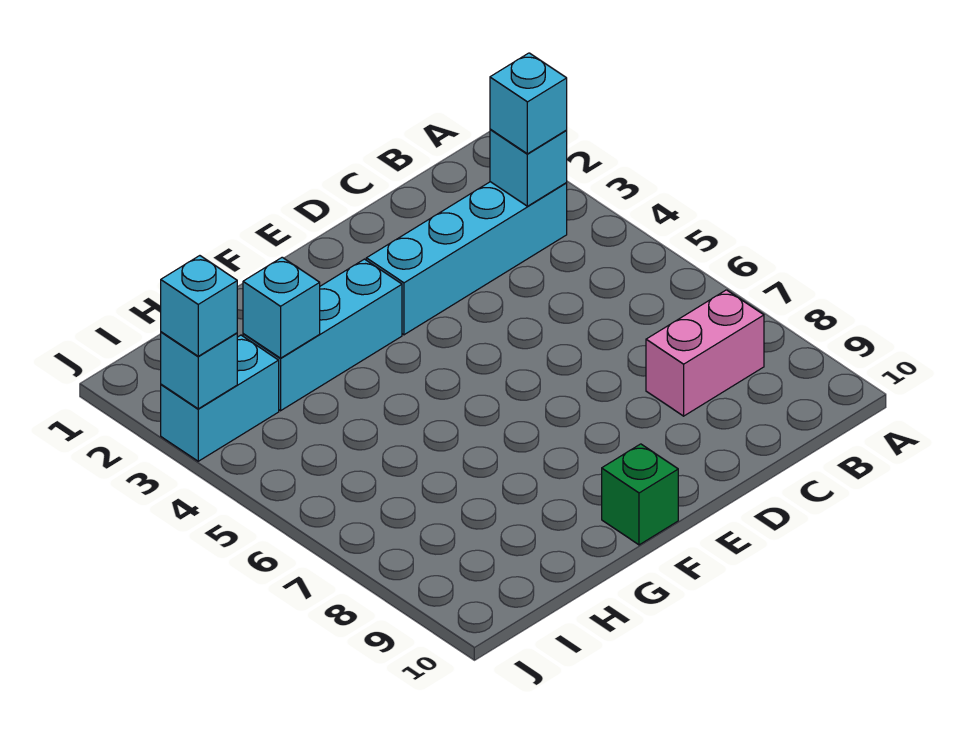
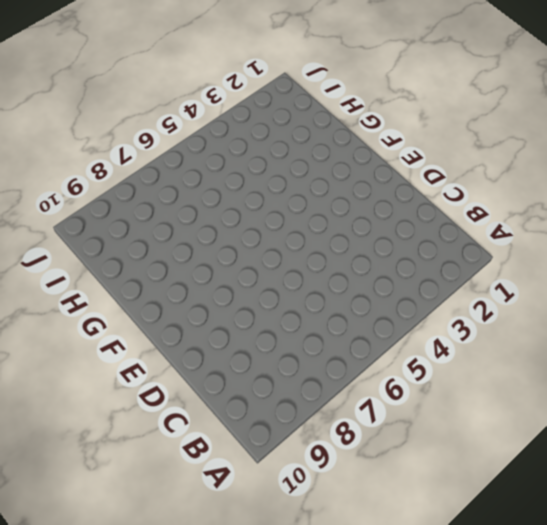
none -> cyan 1x4 brick [366,182,567,335]
none -> pink 1x2 brick [646,290,764,416]

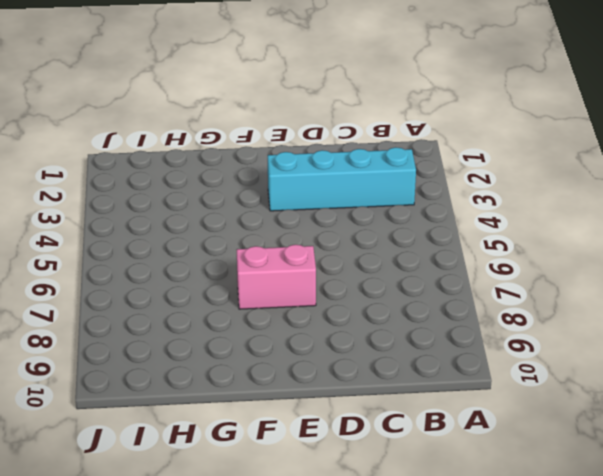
pink 1x2 brick [237,245,316,309] -> pink 1x2 brick moved to [646,290,764,416]
none -> cyan 1x3 brick [243,259,402,411]
none -> green 1x1 brick [602,444,678,545]

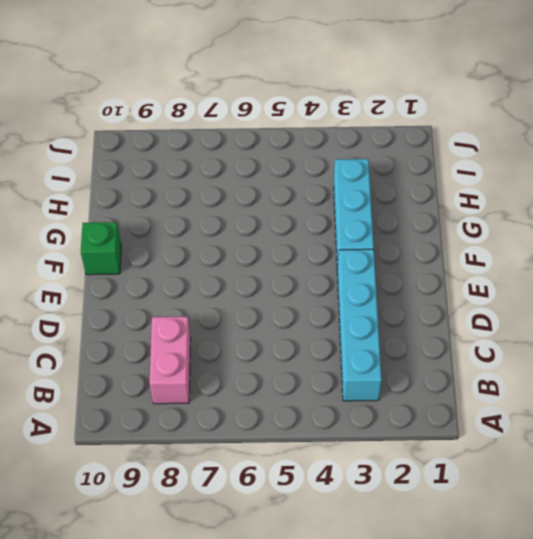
none -> cyan 1x2 brick [161,335,279,461]
none -> cyan 1x1 brick [490,129,567,206]

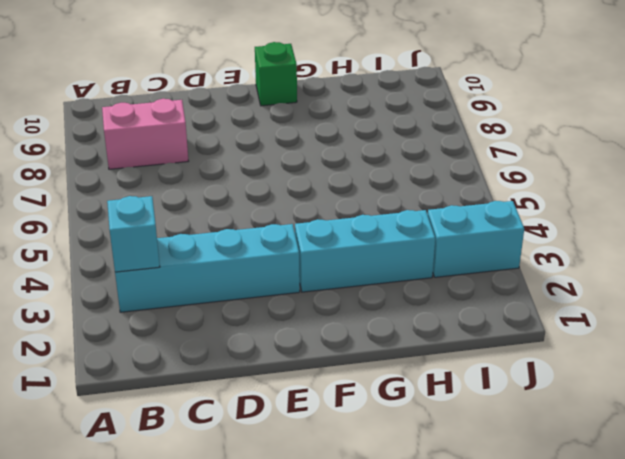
none -> cyan 1x1 brick [243,257,320,358]
none -> cyan 1x1 brick [161,332,237,409]

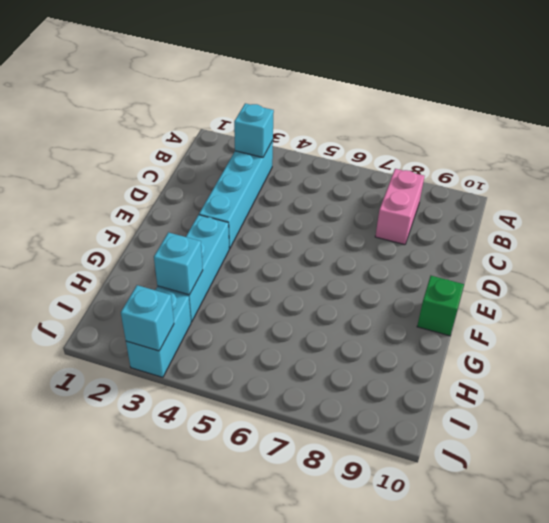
none -> cyan 1x1 brick [490,53,567,154]
none -> cyan 1x1 brick [161,256,237,356]

